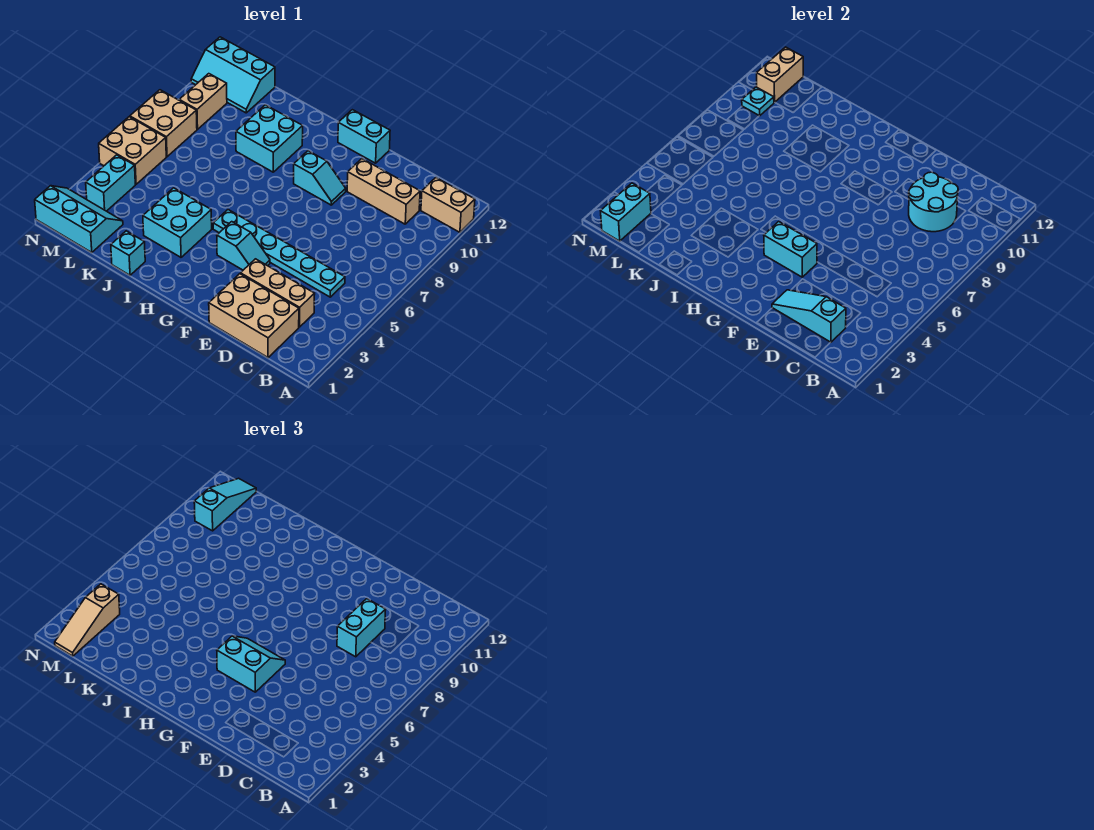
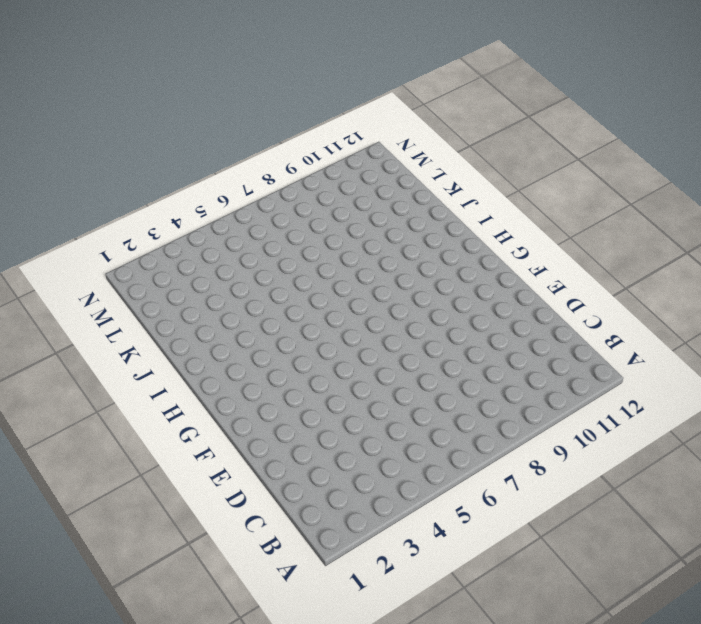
none -> tan 1x2 brick [421,178,475,232]
none -> tan 2x3 brick [209,274,299,358]
none -> tan 1x3 brick [241,259,315,327]

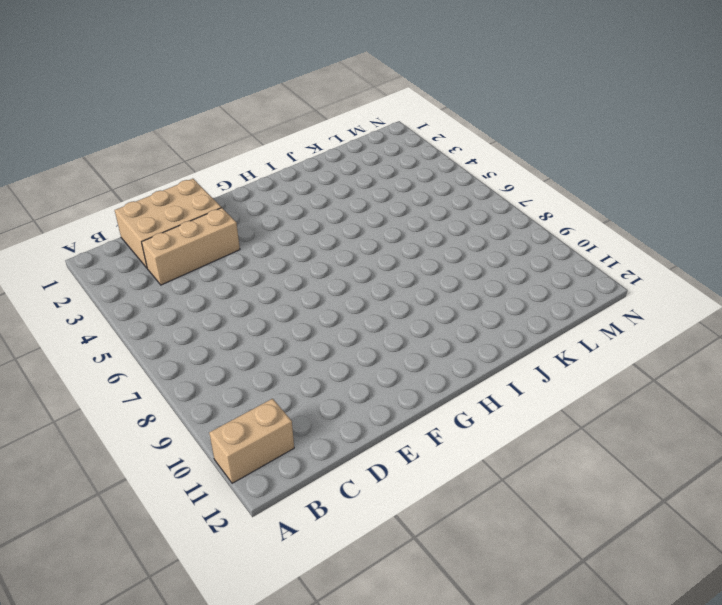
none -> cyan 1x6 plate [213,210,345,297]
none -> tan 1x3 brick [347,159,420,224]
none -> cyan 1x2 slope [217,222,270,270]

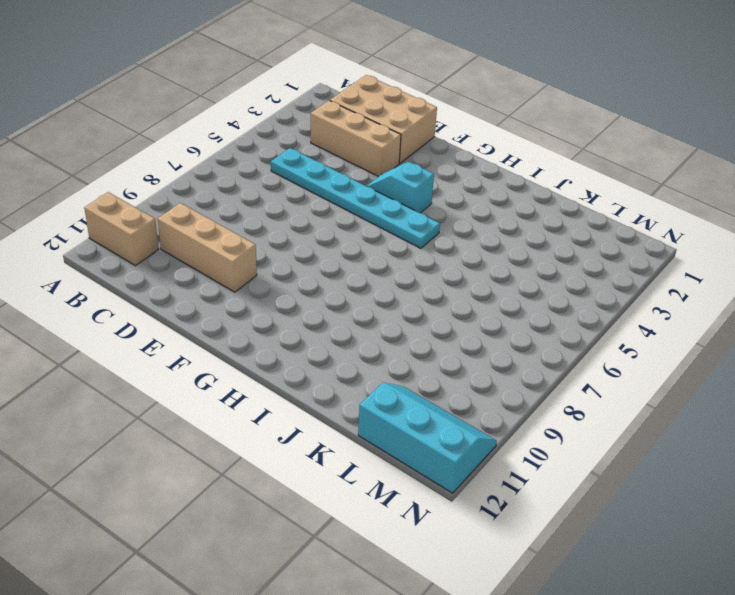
none -> cyan 1x2 slope [294,151,346,205]
none -> cyan 1x2 brick [338,110,390,163]
none -> cyan 2x2 brick [143,188,212,257]

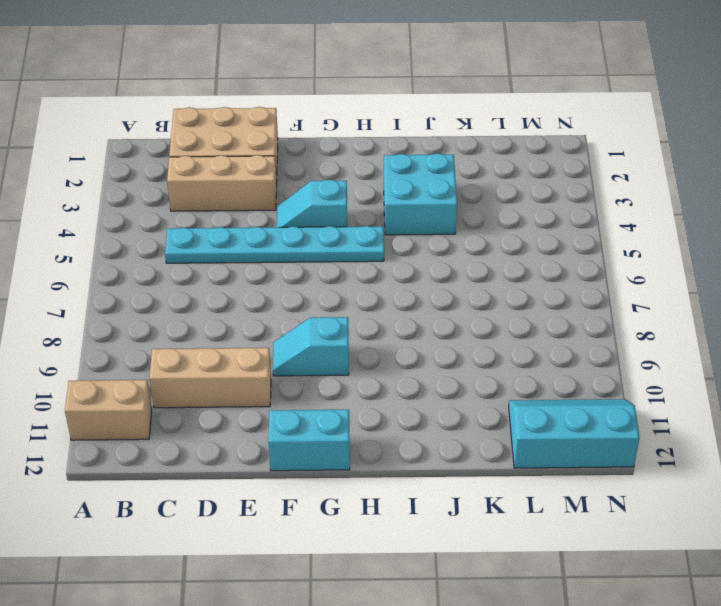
none -> cyan 2x2 brick [236,105,303,172]
none -> cyan 1x1 brick [111,231,145,275]
none -> cyan 2x3 slope [35,186,123,252]

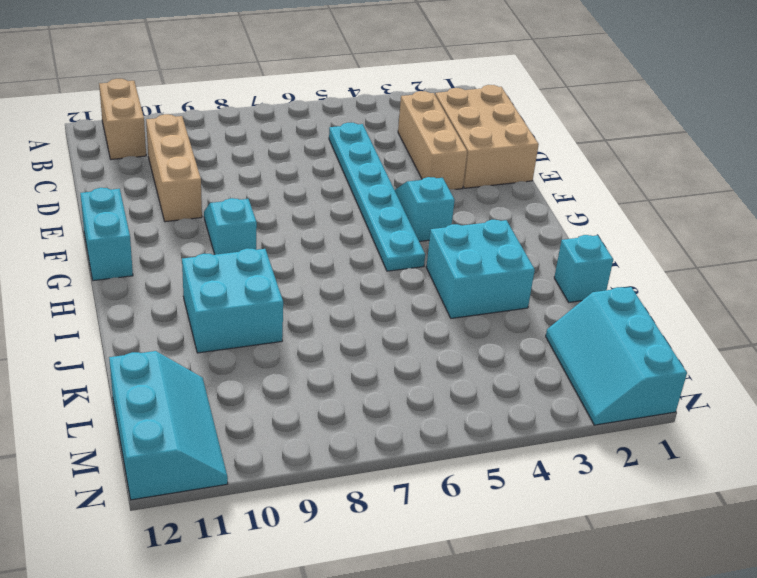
none -> cyan 1x2 brick [86,155,135,211]
none -> tan 2x2 brick [99,117,166,184]
none -> tan 2x2 brick [130,90,197,157]

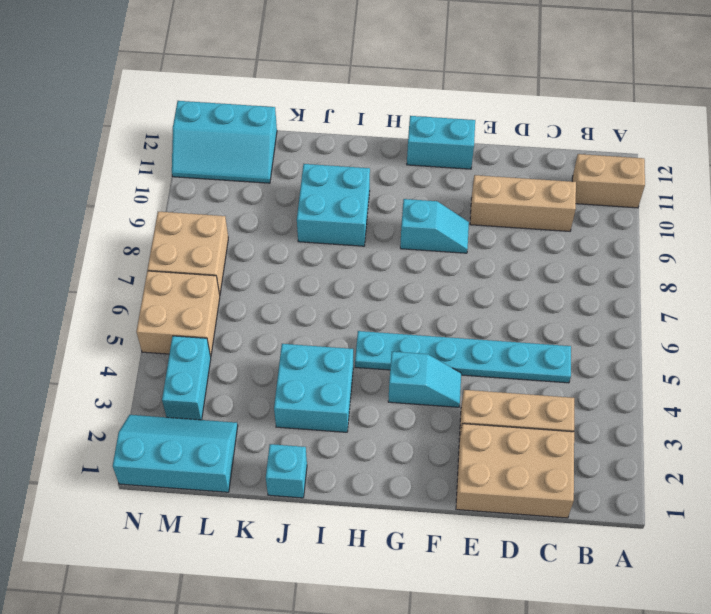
none -> tan 1x2 brick [179,74,227,129]
none -> cyan 1x3 slope [772,290,846,342]
none -> cyan 2x2 round brick [909,172,958,232]

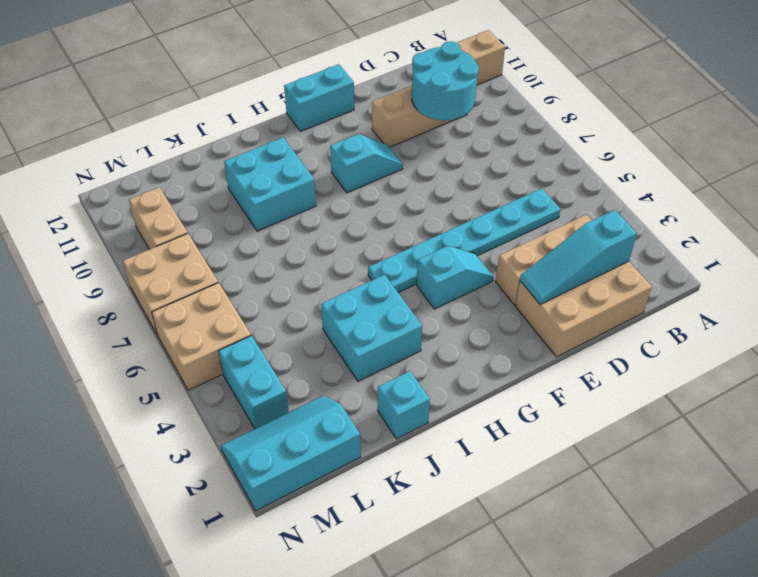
none -> cyan 2x3 slope [191,37,275,113]
none -> cyan 1x2 brick [764,222,817,277]
none -> cyan 1x2 brick [601,183,651,241]

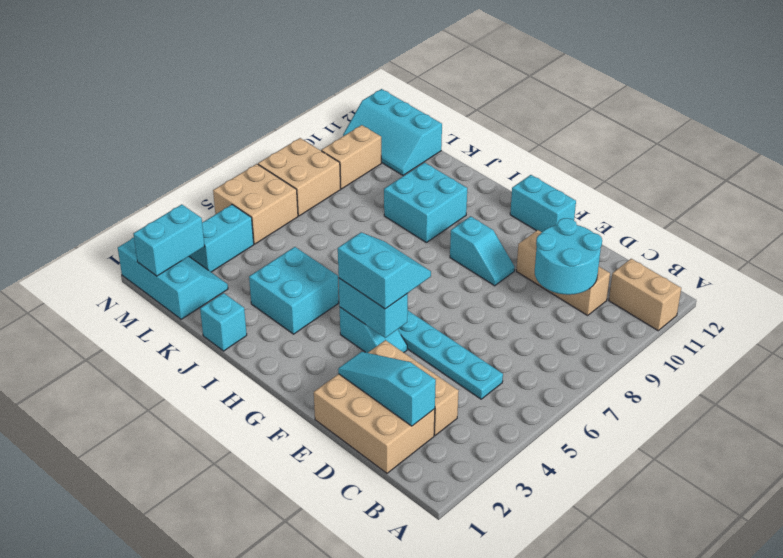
none -> cyan 1x1 plate [742,87,774,116]
none -> tan 1x2 brick [757,47,803,102]
none -> cyan 1x2 brick [337,599,386,657]

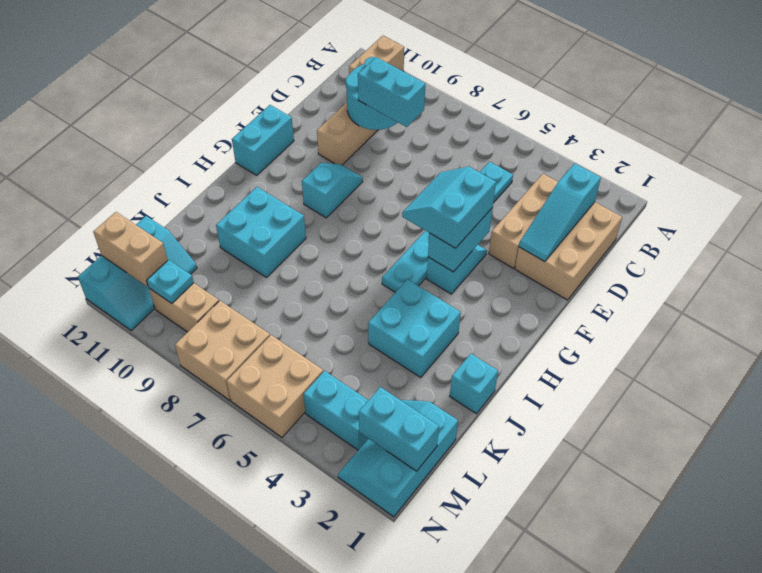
none -> tan 1x3 slope [55,584,120,656]
none -> cyan 1x3 slope [194,478,256,531]

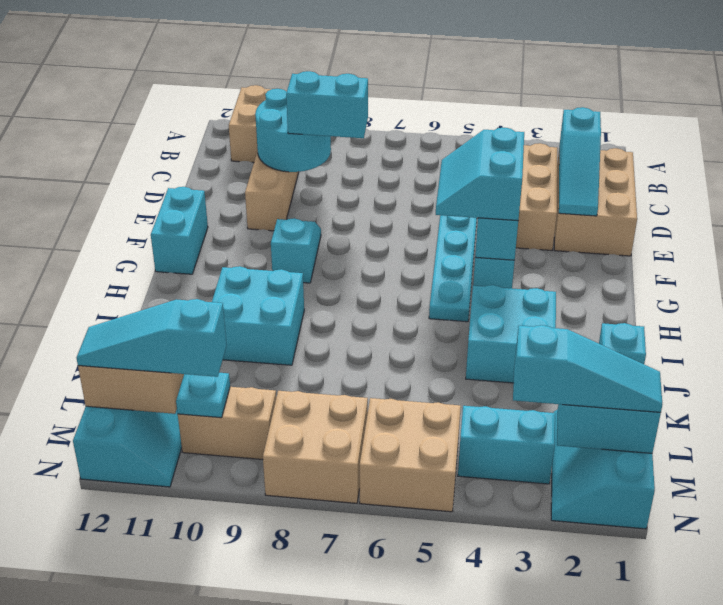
cyan 1x3 slope [513,325,662,412] -> tan 1x3 slope [55,584,120,656]

